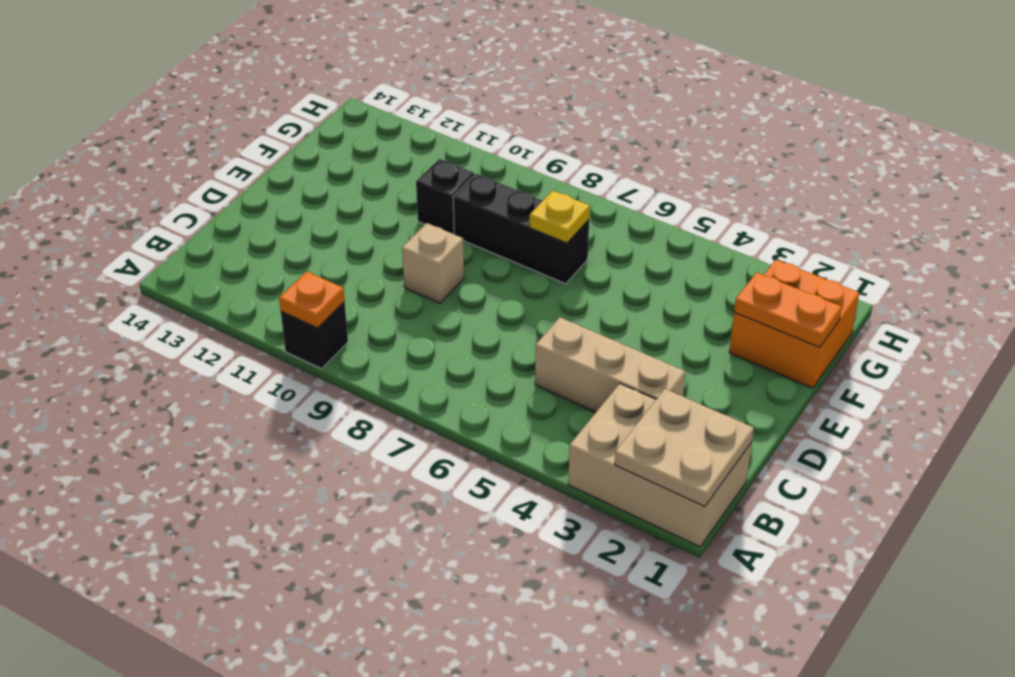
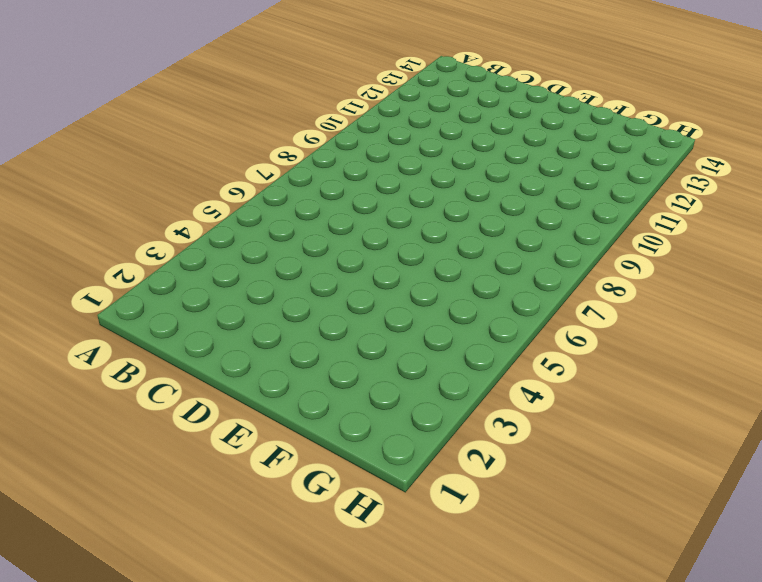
none -> tan 2x3 brick [568,384,752,547]
none -> black 1x1 brick [281,302,348,369]

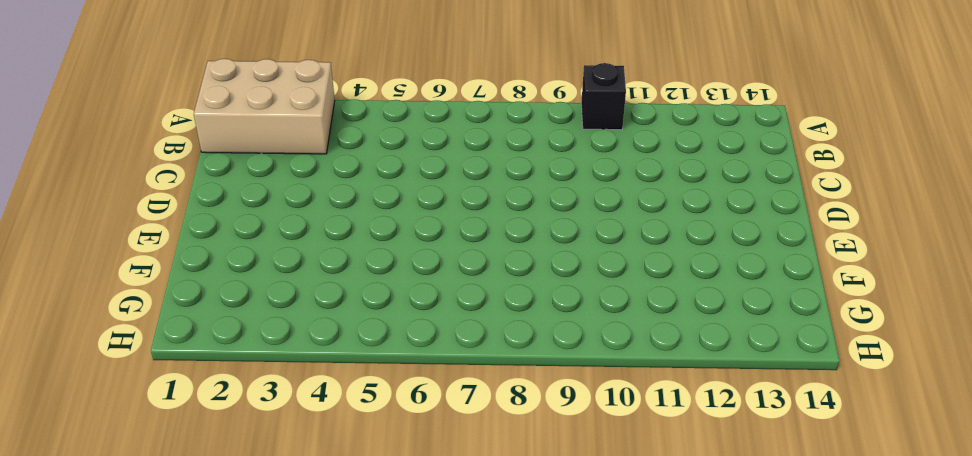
none -> tan 1x3 brick [535,317,685,412]
none -> tan 1x1 brick [402,223,464,303]

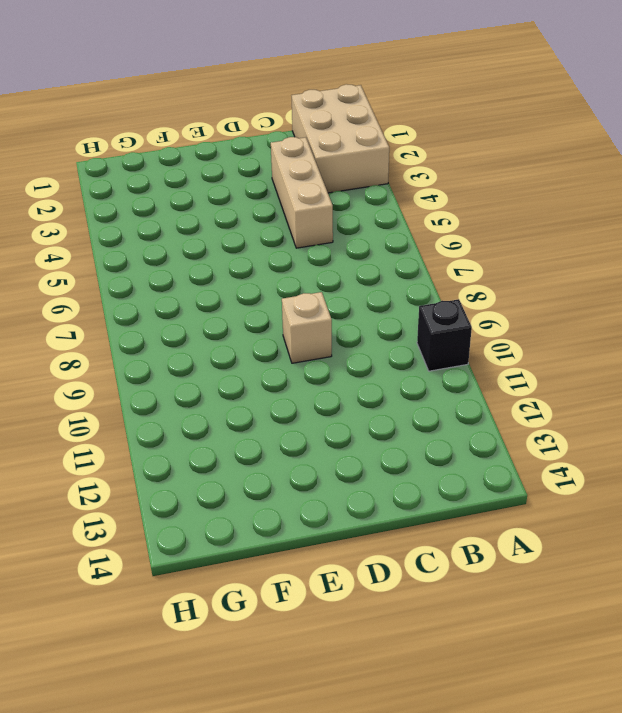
none -> orange 2x2 brick [729,260,859,388]
none -> black 1x3 brick [453,174,589,284]

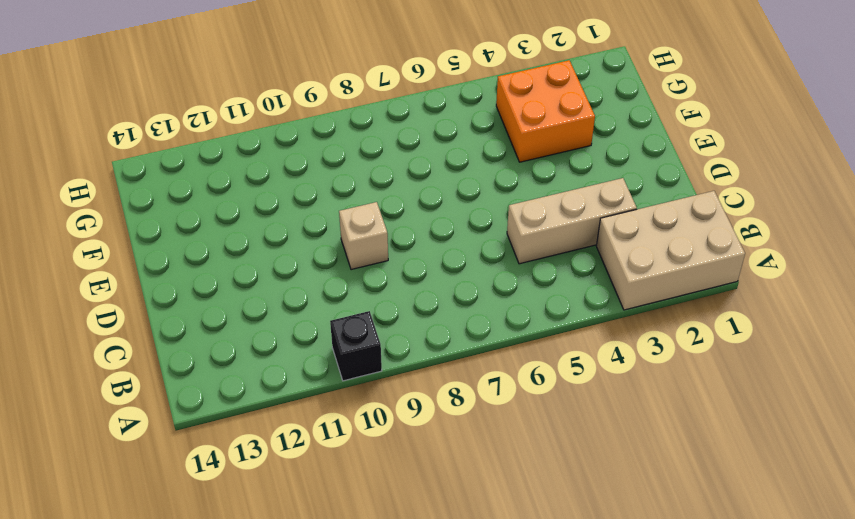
orange 2x2 brick [496,60,595,162] -> orange 2x2 brick moved to [729,260,859,388]
none -> black 1x3 brick [453,174,589,284]
none -> black 1x1 brick [416,159,475,234]

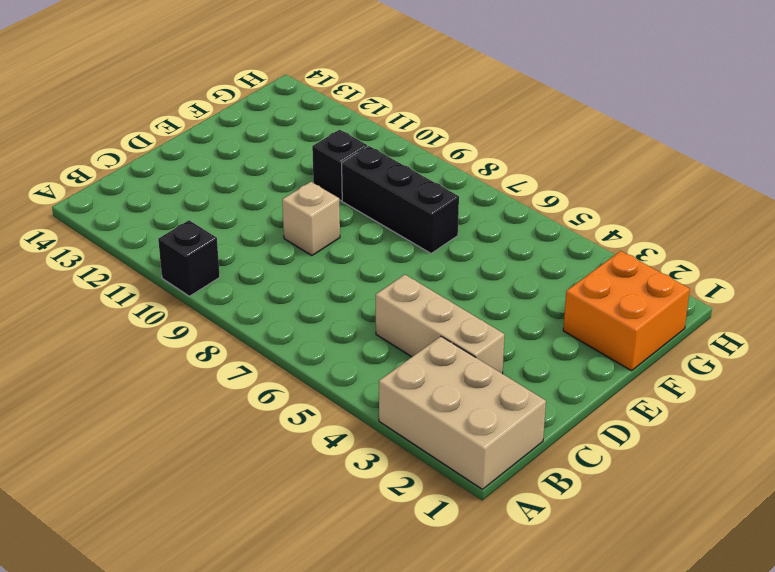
none -> tan 2x2 plate [615,389,754,507]
none -> orange 1x1 plate [279,271,345,328]

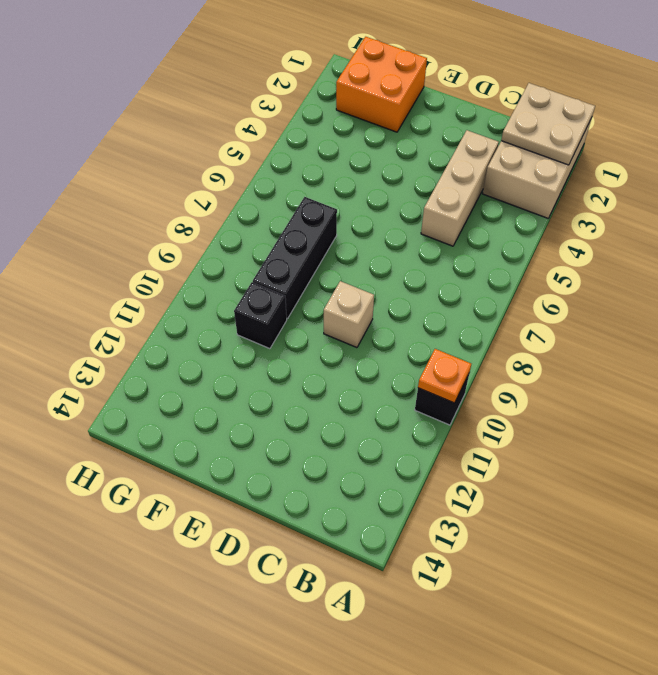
none -> orange 1x2 plate [734,273,842,347]
none -> yellow 1x1 plate [530,191,590,243]

